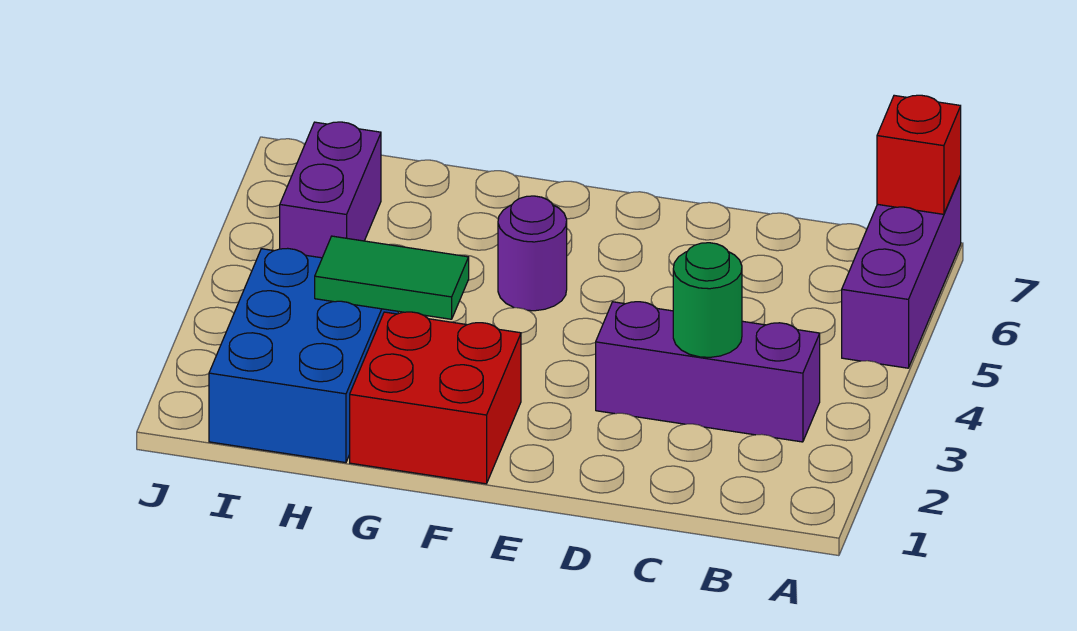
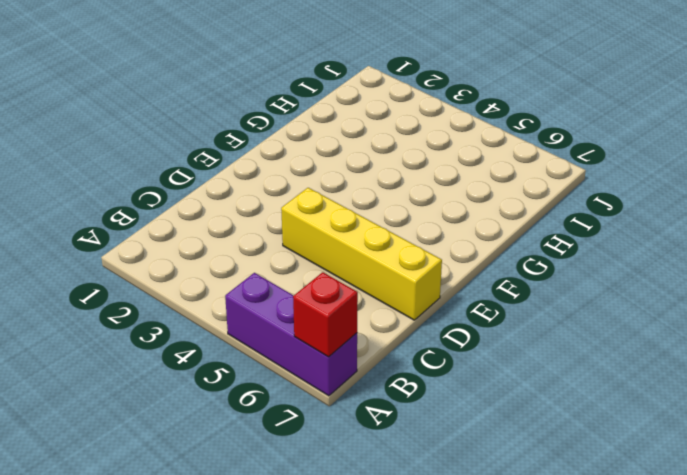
yellow 1x4 brick [281,188,442,320] -> none
none -> purple 1x3 brick [596,302,820,442]
none -> red 2x2 brick [350,312,521,484]

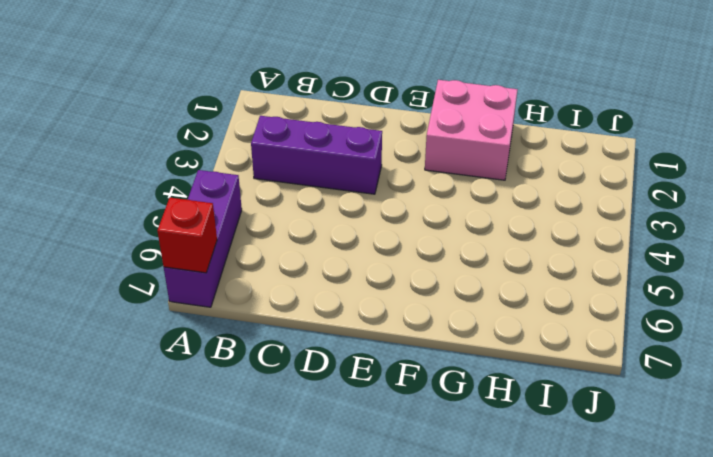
pink 2x2 brick [425,80,518,180] -> red 2x2 brick [350,312,521,484]
none -> purple 1x1 round brick [498,196,567,311]
none -> blue 2x3 brick [209,248,398,463]

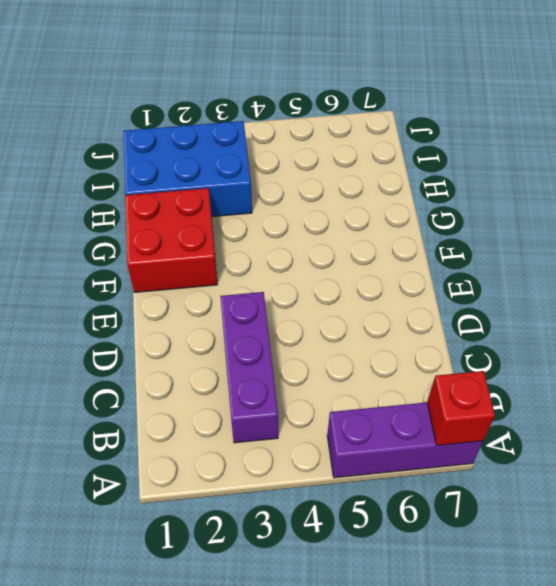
none -> purple 1x1 round brick [498,196,567,311]
none -> purple 1x2 brick [280,122,381,258]

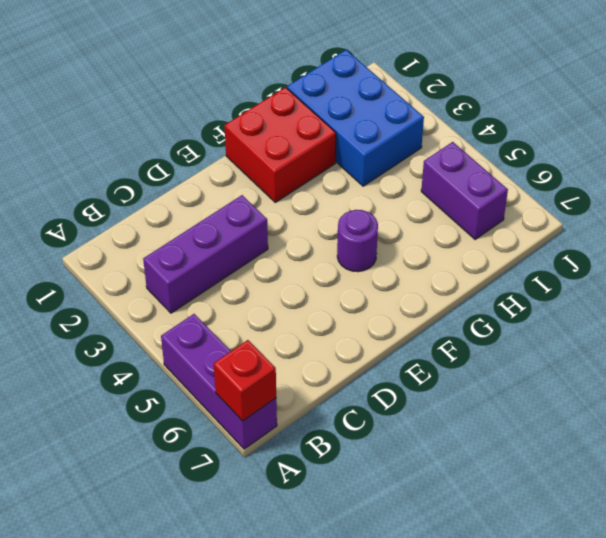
none -> green 1x1 round brick [673,243,742,357]
none -> green 1x2 tile [315,236,469,319]

